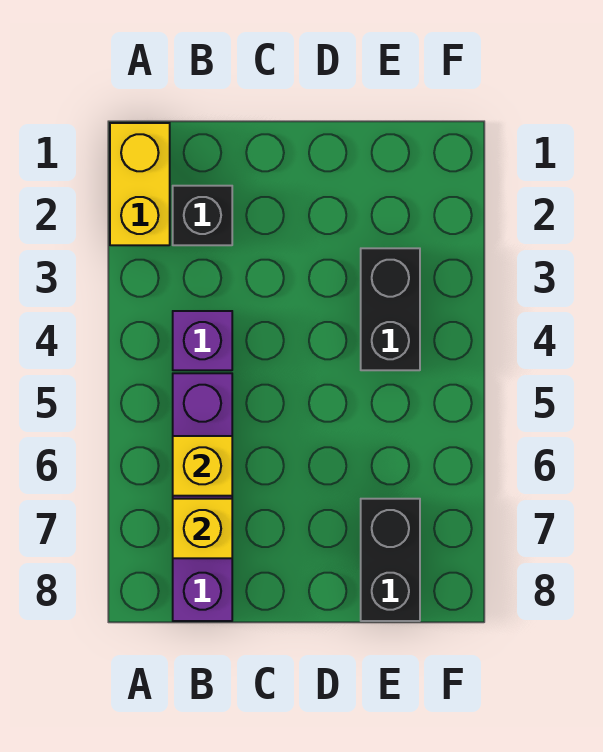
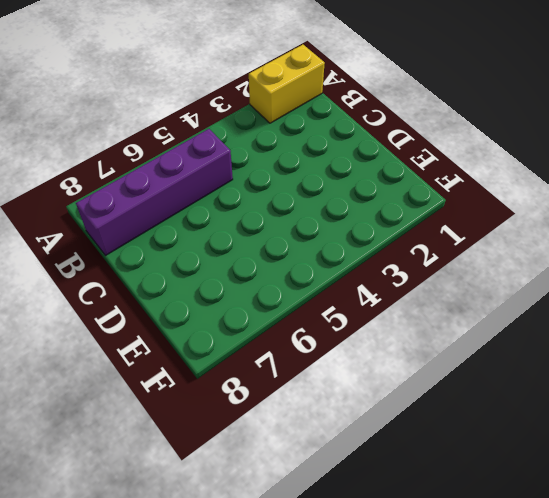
none -> black 1x1 brick [173,186,232,245]
none -> purple 1x1 brick [173,311,232,370]

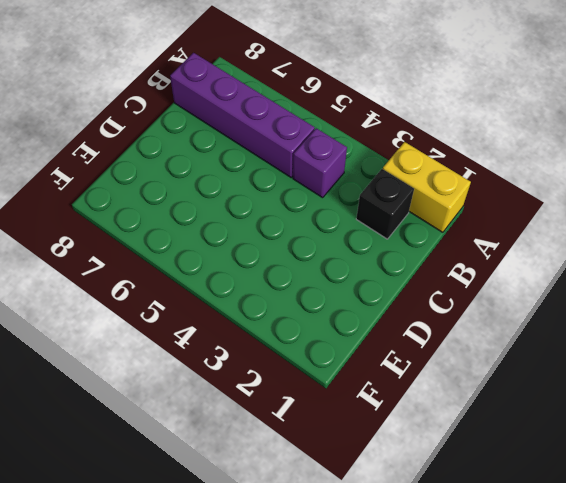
none -> black 1x2 brick [361,248,420,370]
none -> black 1x2 brick [361,499,420,621]

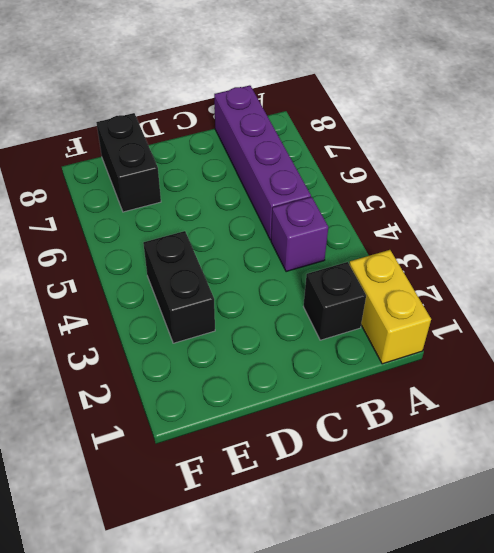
none -> yellow 1x1 brick [173,436,232,496]
none -> yellow 1x1 brick [173,499,232,558]

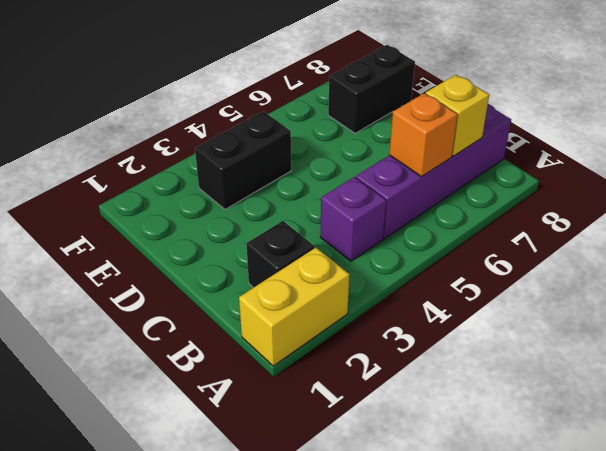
orange 1x1 brick [389,93,458,177] -> yellow 1x1 brick [173,436,232,496]

